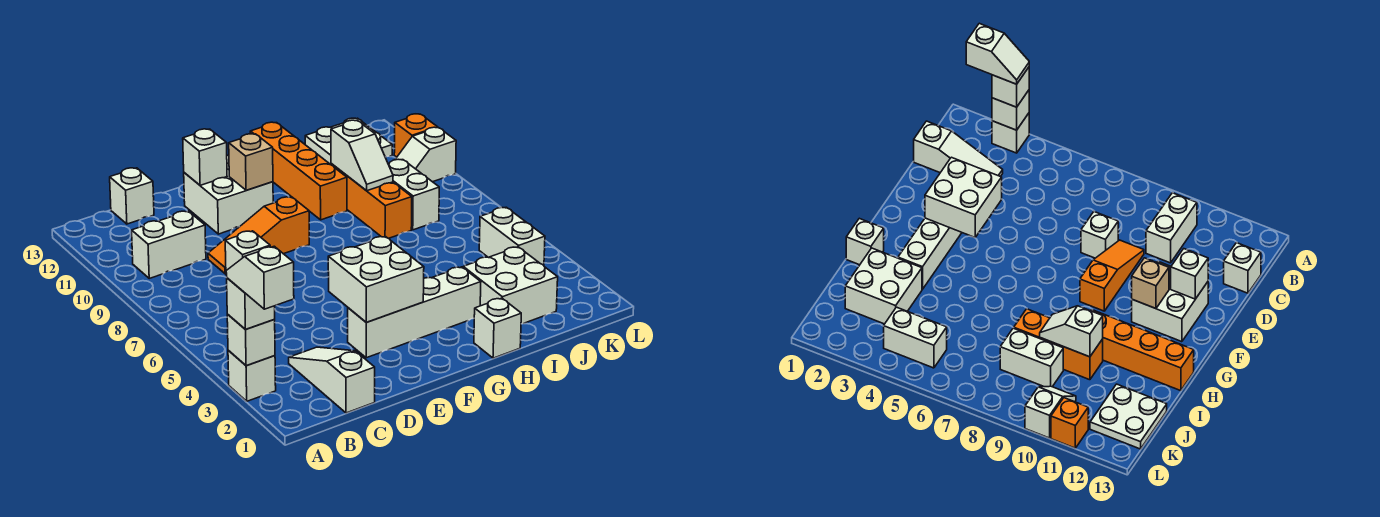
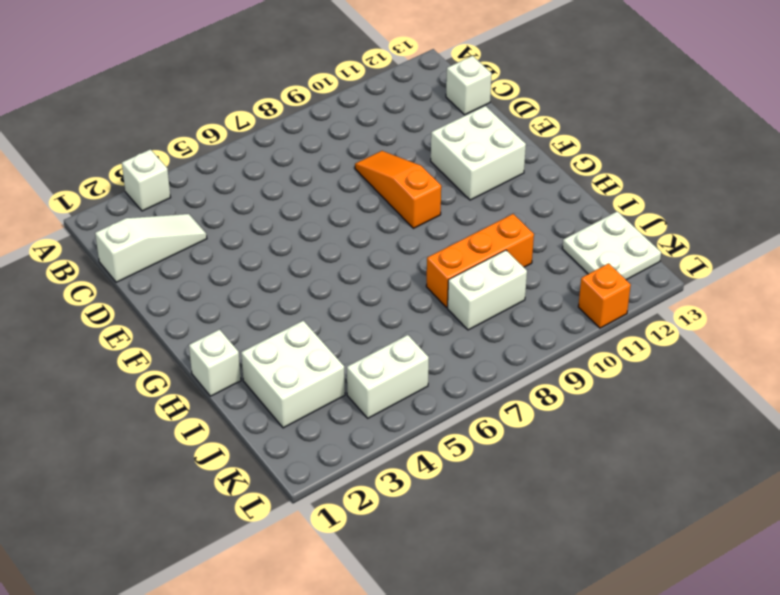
none -> white 1x2 brick [132,211,206,278]
none -> white 1x1 brick [225,231,270,275]
none -> white 1x4 brick [348,267,481,358]

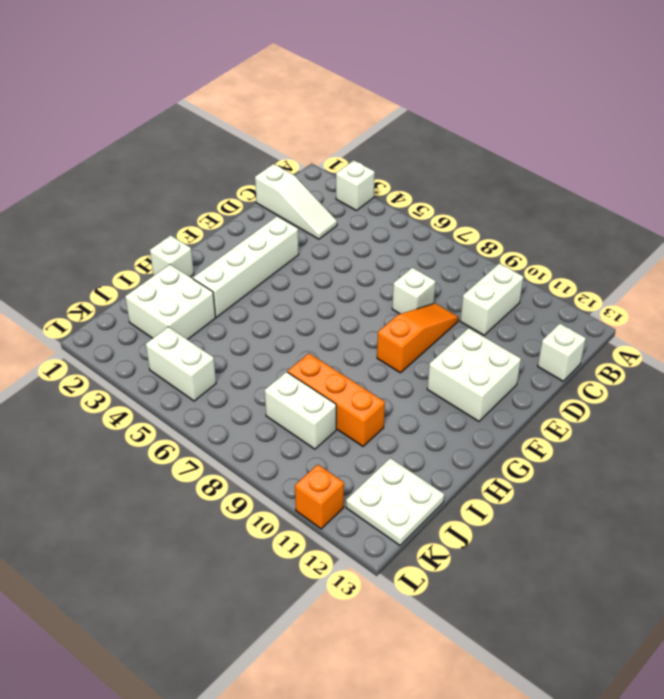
none -> orange 1x4 brick [250,122,347,220]
none -> white 1x2 slope [395,127,456,182]
none -> white 1x1 brick [227,314,275,366]

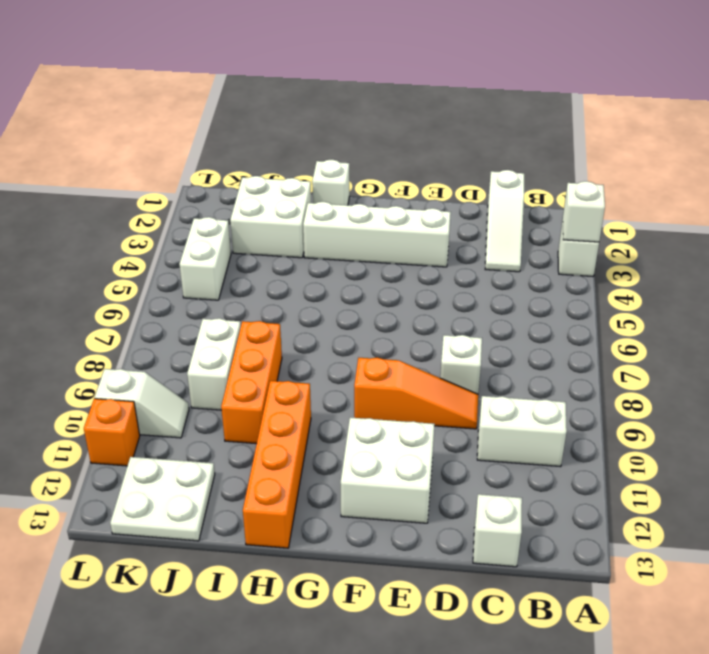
none -> white 2x2 brick [328,236,424,322]
none -> white 1x1 brick [183,129,227,185]
none -> tan 1x1 brick [229,134,273,190]

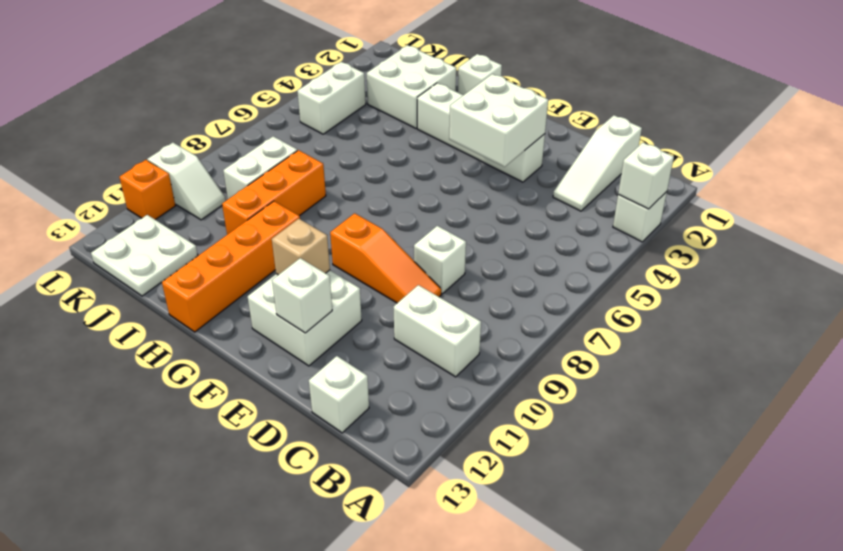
none -> white 1x2 slope [331,120,393,191]
none -> white 1x1 brick [227,278,275,330]
none -> white 1x2 slope [226,246,294,309]

